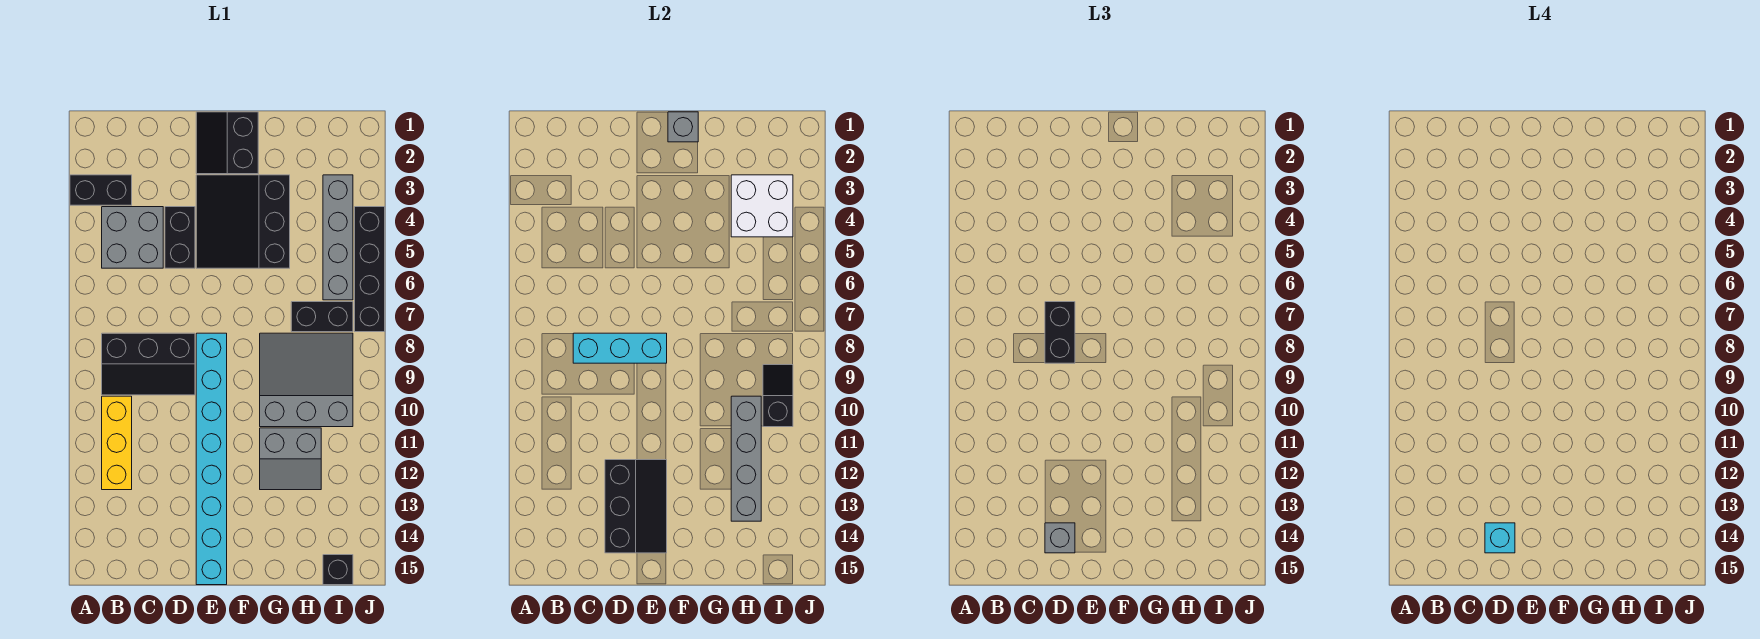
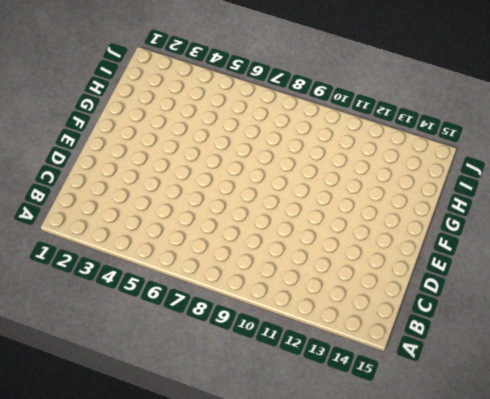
none -> black 1x2 brick [70,175,132,205]
none -> grey 2x2 brick [102,207,163,268]
none -> black 2x3 slope [102,333,195,395]

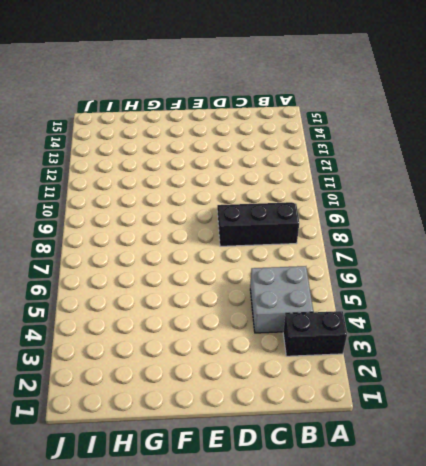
none -> yellow 1x3 brick [102,396,132,490]
none -> black 1x2 brick [165,207,195,268]
none -> black 2x2 slope [196,112,258,174]

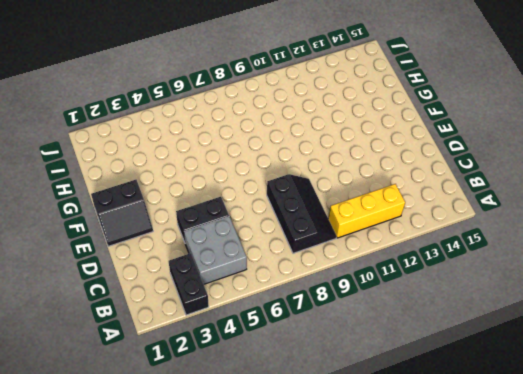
none -> black 3x3 slope [196,175,290,268]
none -> cyan 1x8 brick [196,333,227,585]
none -> grey 3x3 slope [260,333,353,427]

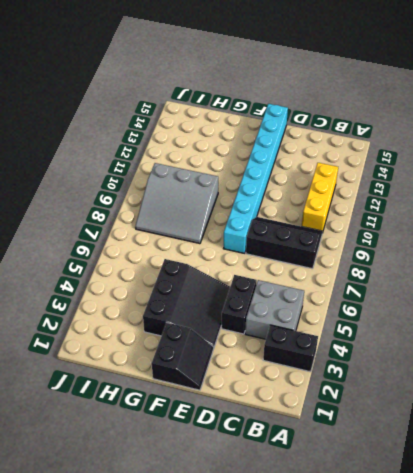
none -> grey 2x2 slope [260,428,321,490]
none -> black 1x2 brick [291,302,353,332]
none -> grey 1x4 brick [323,175,353,300]

